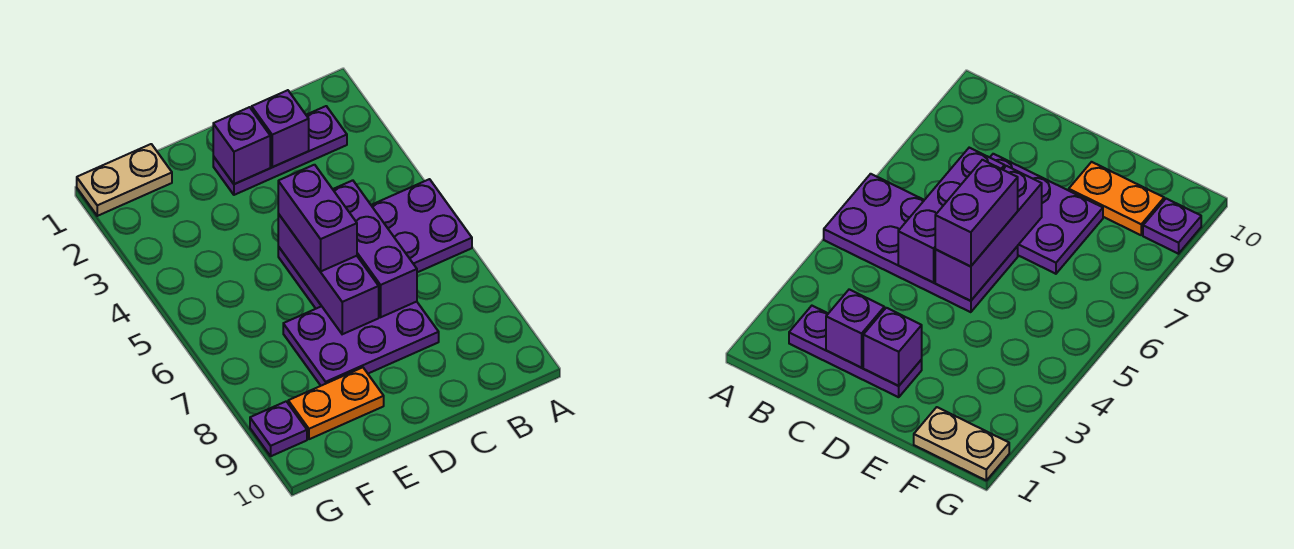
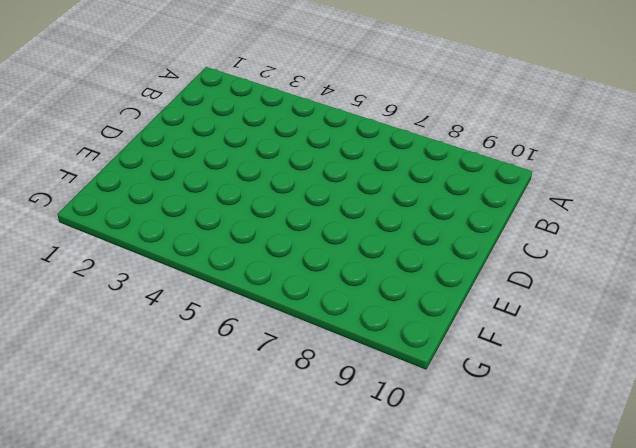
none -> purple 2x4 plate [278,179,472,309]
none -> purple 1x3 plate [213,106,347,195]

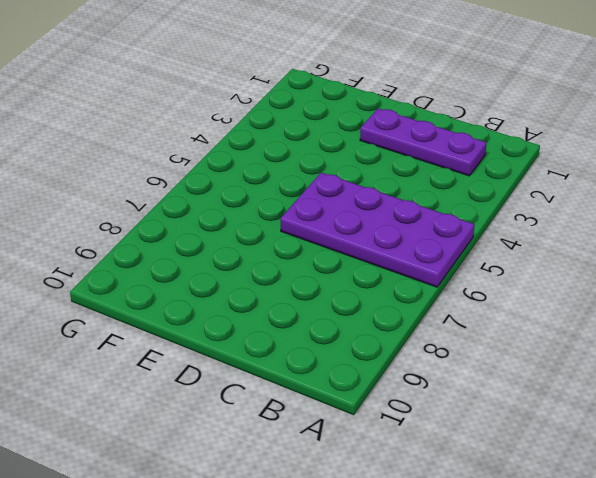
none -> purple 2x3 plate [283,302,439,386]
none -> orange 1x2 plate [288,367,384,439]

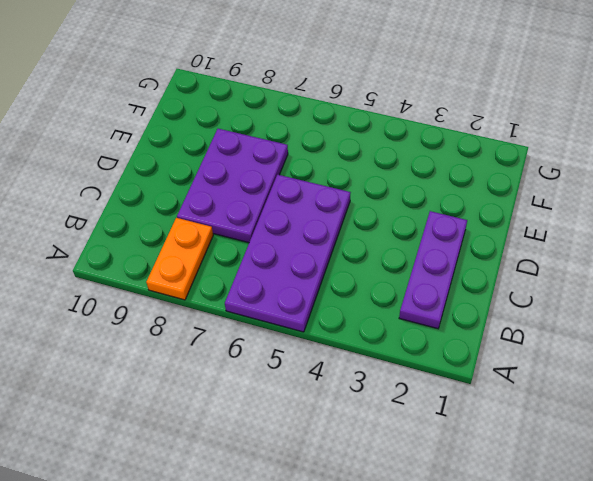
orange 1x2 plate [146,218,213,300] -> orange 1x2 plate moved to [288,367,384,439]
none -> tan 1x2 plate [77,144,172,216]
none -> purple 1x1 plate [250,401,307,456]

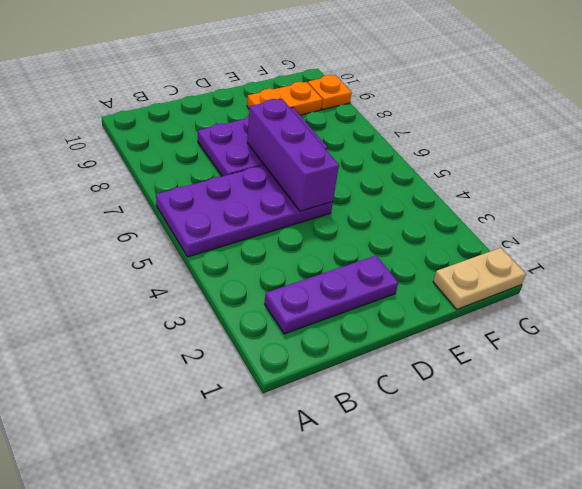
orange 1x1 plate [308,75,352,110] -> purple 1x1 plate [250,401,307,456]
none -> purple 1x1 brick [252,90,309,167]
none -> purple 1x3 brick [333,180,417,317]

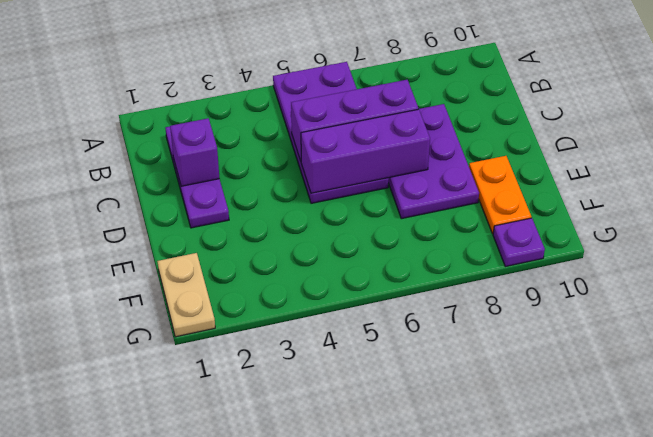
none -> purple 1x1 brick [213,107,270,184]
none -> purple 1x2 brick [278,165,357,272]

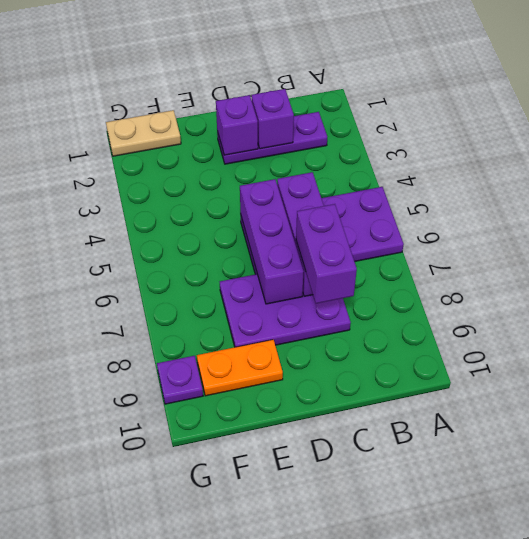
purple 1x2 brick [296,204,357,304] -> purple 1x2 brick moved to [278,165,357,272]

